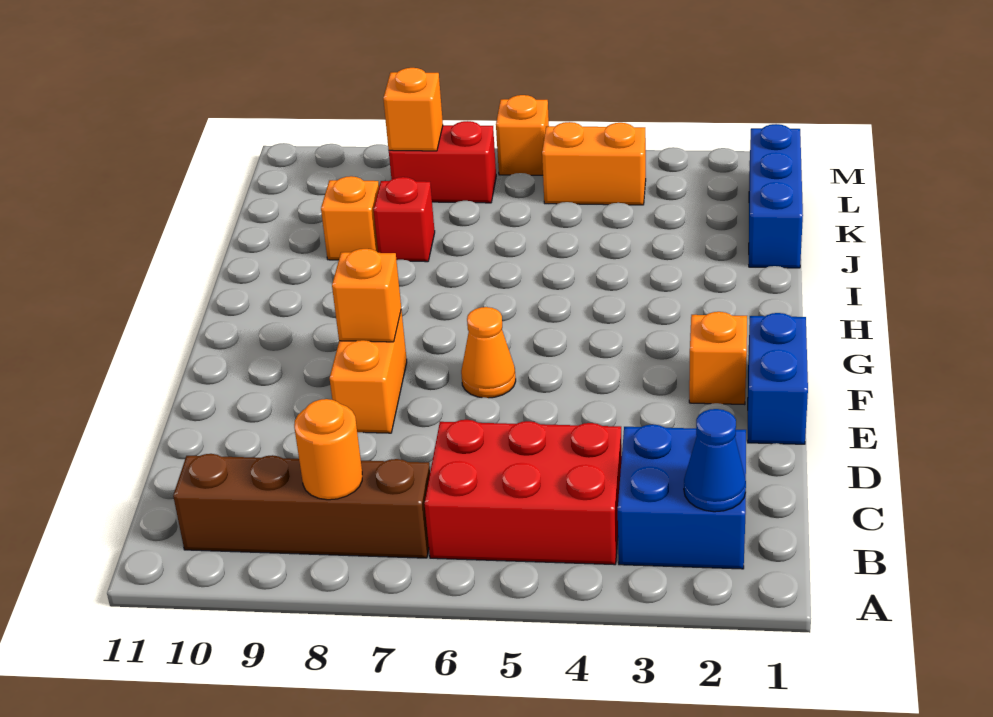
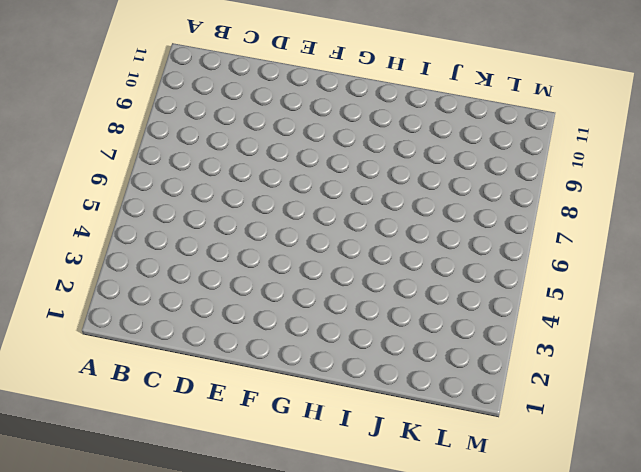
none -> blue 2x2 brick [618,424,746,569]
none -> red 2x3 brick [424,420,622,565]
none -> brown 1x4 brick [173,454,430,558]

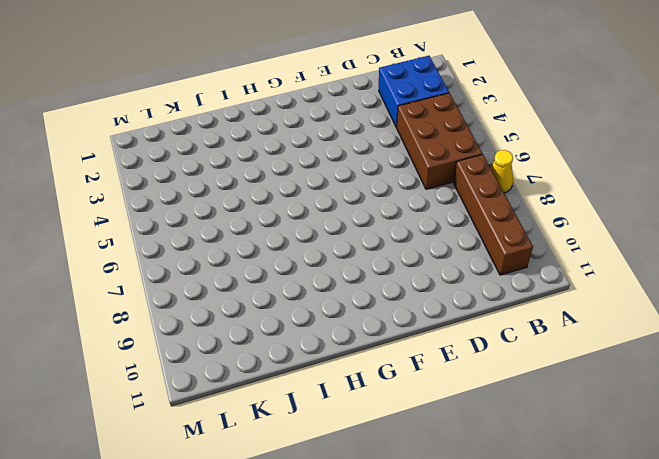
yellow 1x1 cone [490,150,513,193] -> none
brown 2x3 brick [396,93,482,189] -> red 2x3 brick [424,420,622,565]
none -> blue 1x2 brick [748,313,808,444]
none -> orange 1x2 brick [330,310,407,433]
none -> orange 1x1 brick [689,312,747,405]

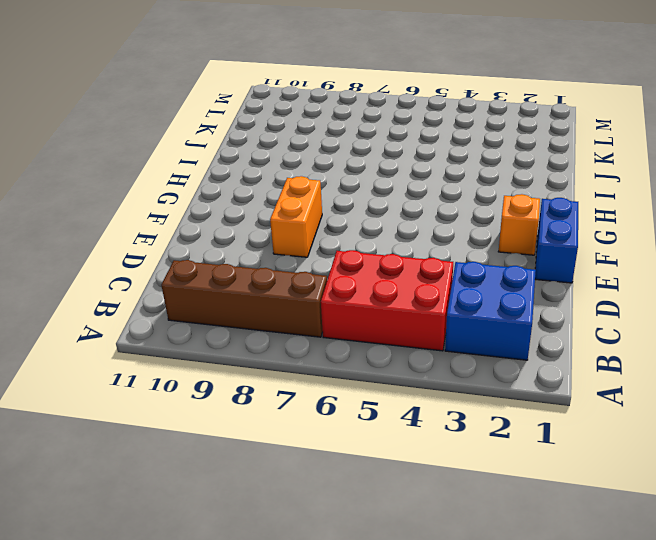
none -> orange 1x1 cone [461,307,516,398]
none -> blue 1x3 brick [749,124,803,268]
none -> red 1x1 brick [374,177,435,262]

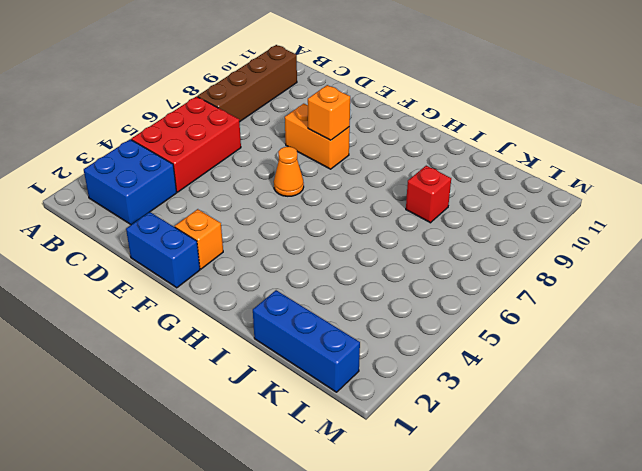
none -> orange 1x1 brick [321,176,379,260]
none -> orange 1x2 brick [542,122,646,205]
none -> red 1x2 brick [389,121,496,203]

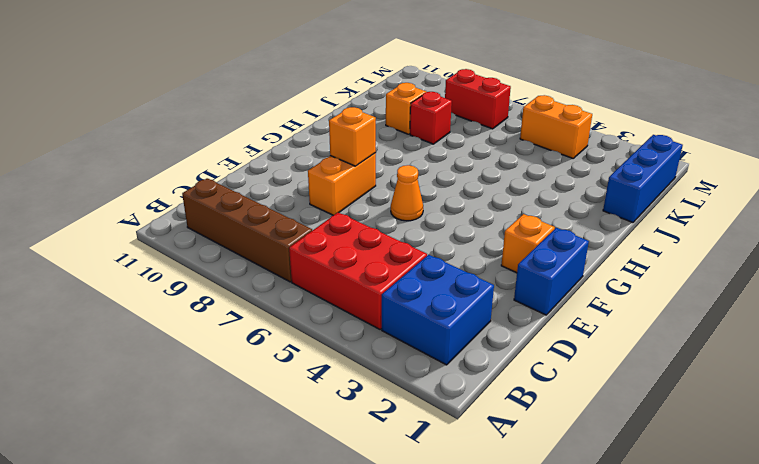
none -> orange 1x1 brick [496,95,549,175]
none -> blue 1x1 cone [684,409,746,512]
none -> orange 1x1 round brick [294,399,362,500]

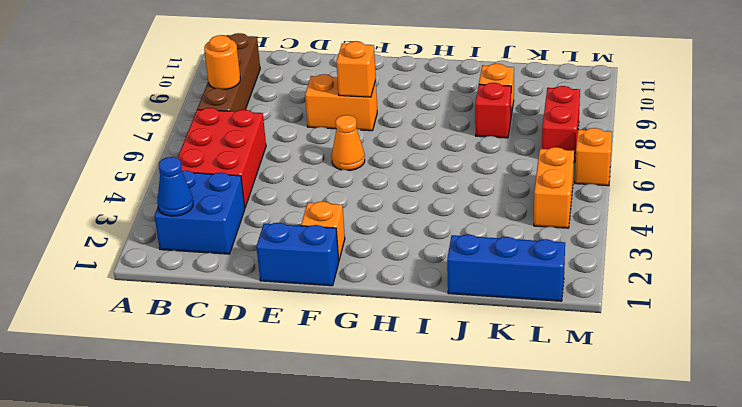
none -> orange 1x1 brick [383,68,443,151]

